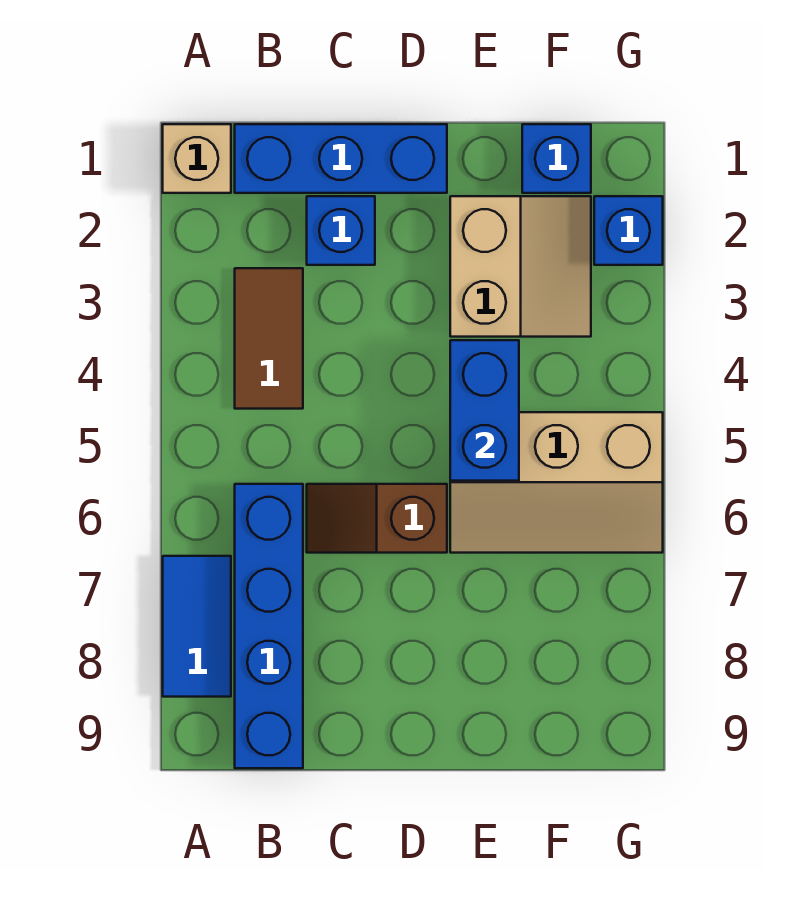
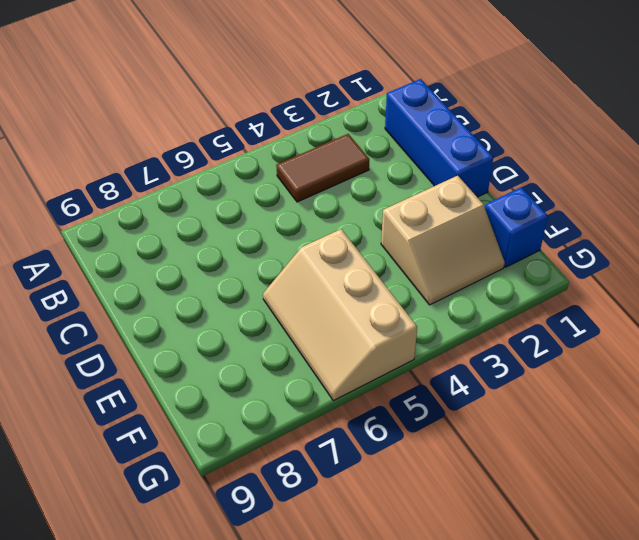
none -> tan 1x1 brick [163,124,231,193]
none -> blue 1x2 tile [163,556,231,697]
none -> blue 1x4 brick [235,484,303,768]

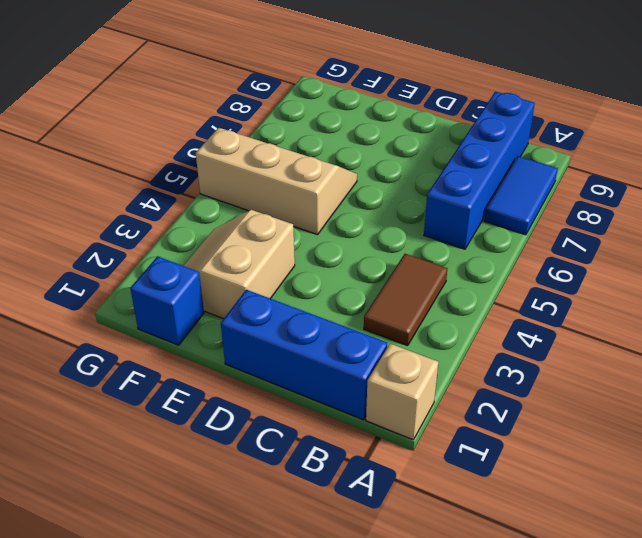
none -> blue 1x1 brick [307,196,375,265]
none -> brown 1x2 slope [307,484,447,553]
none -> blue 1x1 brick [594,196,663,265]

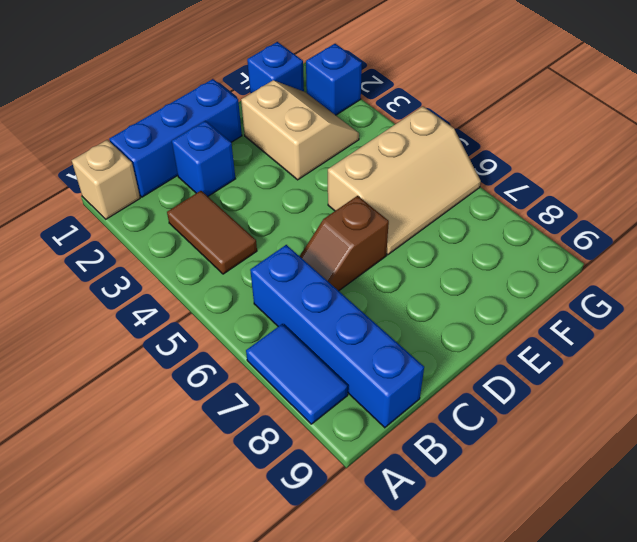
none -> blue 1x2 brick [450,340,519,481]

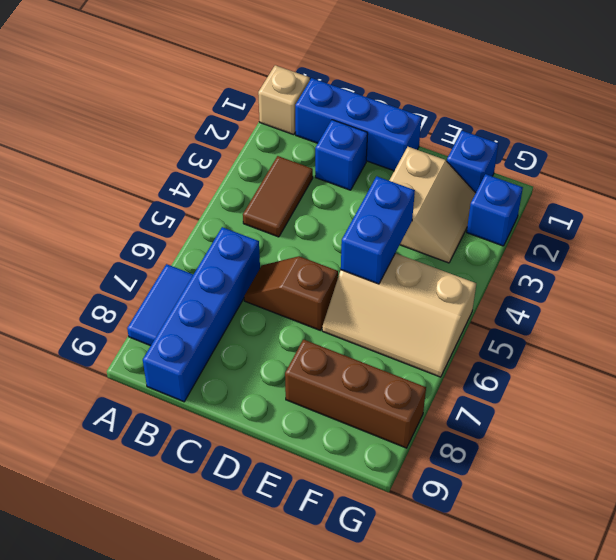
brown 1x3 brick [285,339,426,448] -> none

